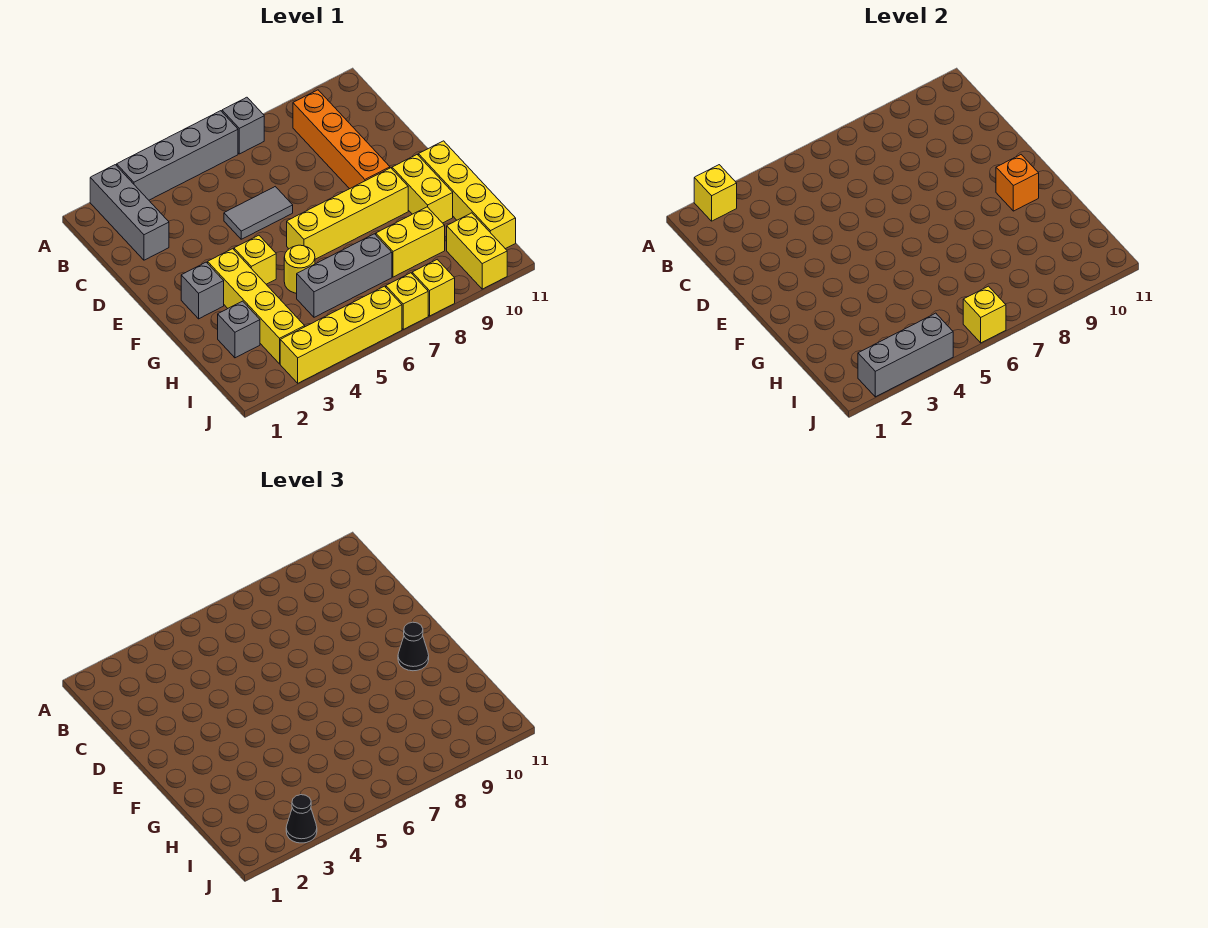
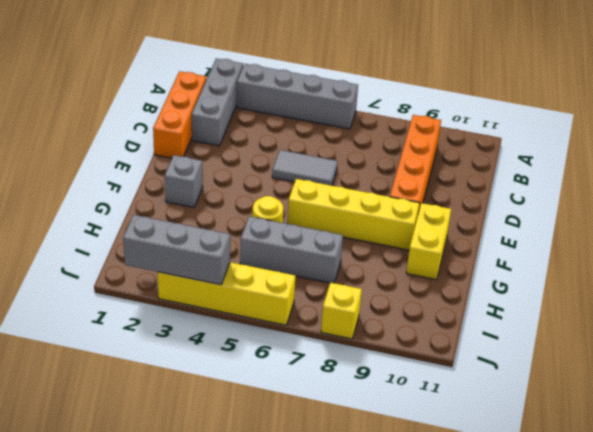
orange 1x3 brick [153,71,207,158] -> none
none -> grey 1x1 brick [222,97,264,154]
none -> yellow 1x4 brick [208,249,305,364]
none -> yellow 1x1 brick [234,235,276,284]

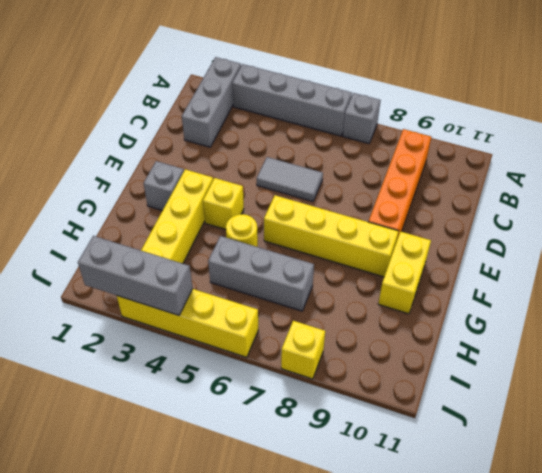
none -> yellow 1x4 brick [418,141,516,249]
none -> grey 1x1 brick [218,301,260,358]
none -> yellow 1x2 brick [376,207,445,277]

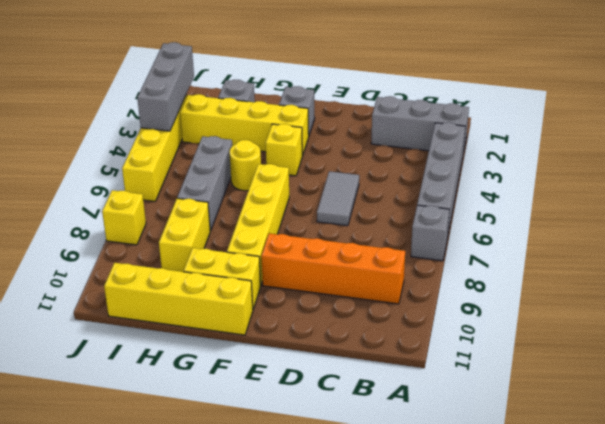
none -> yellow 1x2 brick [447,213,507,289]
none -> yellow 1x1 brick [386,273,428,329]
none -> yellow 1x1 brick [694,165,737,221]

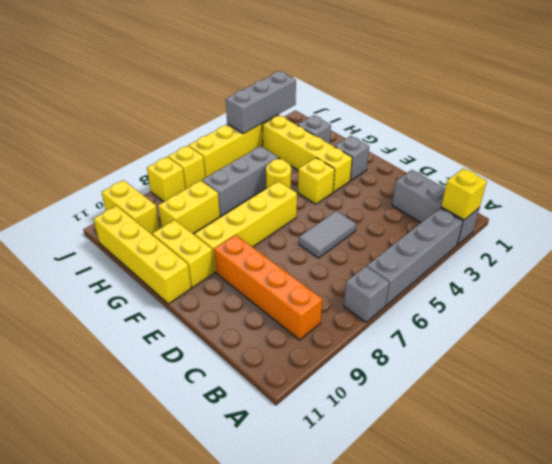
none -> orange 1x1 brick [996,155,1039,211]
none -> yellow 1x1 brick [963,286,1006,343]
none -> black 1x1 cone [398,622,429,671]

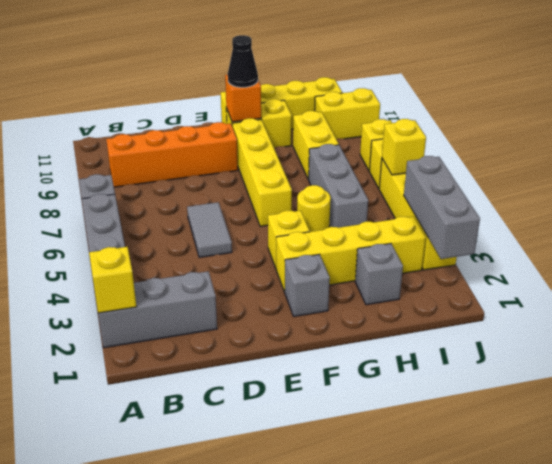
none -> black 1x1 cone [286,795,317,843]

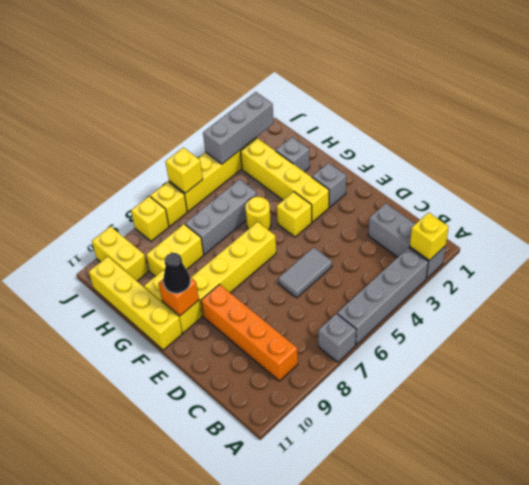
none -> black 1x1 cone [286,795,317,843]

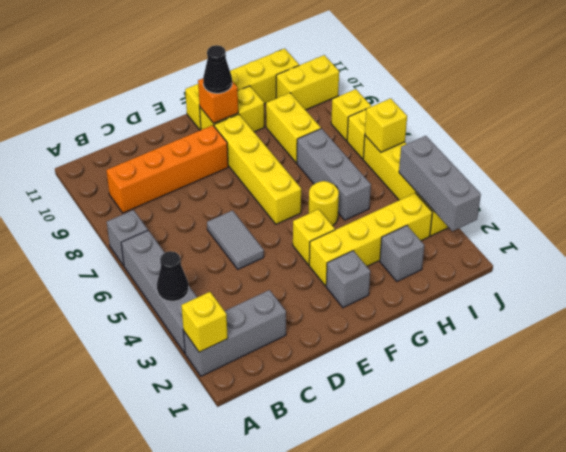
black 1x1 cone [157,251,189,301] -> black 1x1 cone moved to [286,795,317,843]

